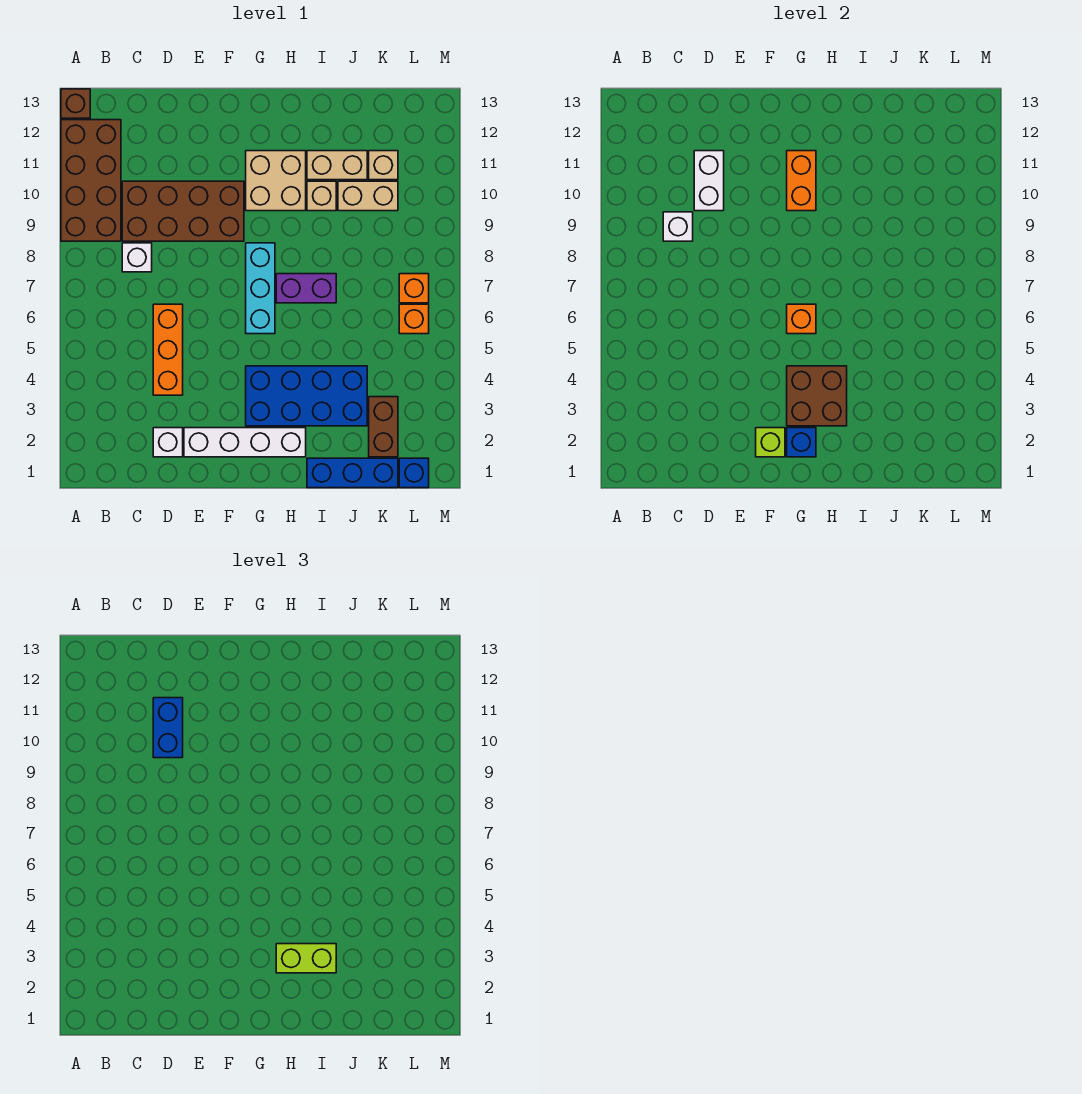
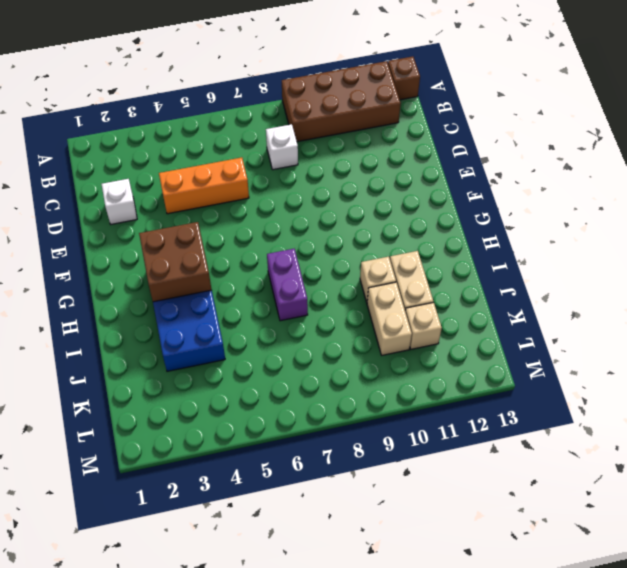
none -> brown 2x4 brick [122,181,244,241]
none -> white 1x4 brick [184,428,306,457]
none -> cyan 1x3 brick [246,243,275,334]

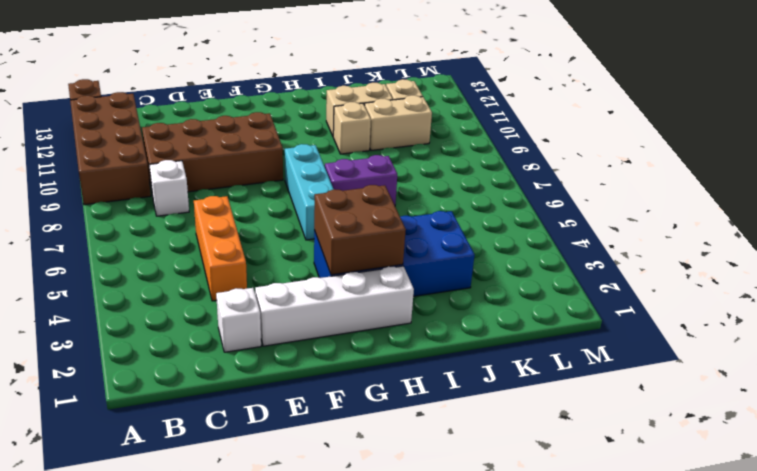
none -> tan 2x2 brick [246,151,306,211]
none -> blue 1x3 brick [307,458,398,488]
none -> brown 1x2 brick [369,397,398,457]

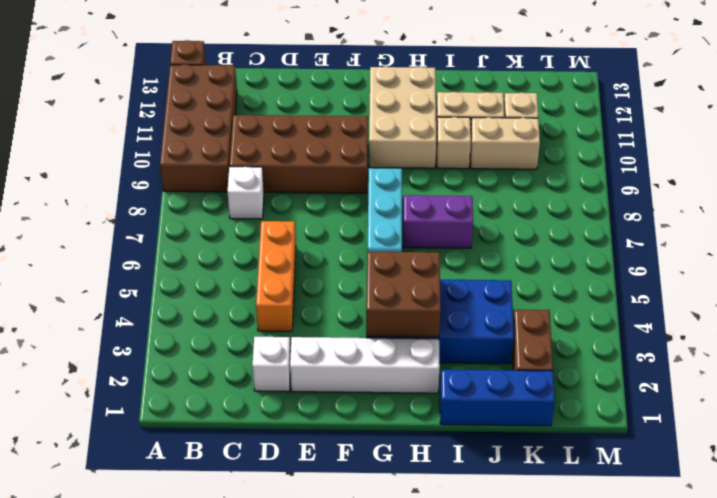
tan 2x3 brick [369,66,436,168] -> tan 2x2 brick [246,151,306,211]
none -> blue 1x1 brick [399,458,429,488]
none -> orange 1x1 brick [399,304,429,334]
none -> orange 1x1 brick [399,274,429,303]

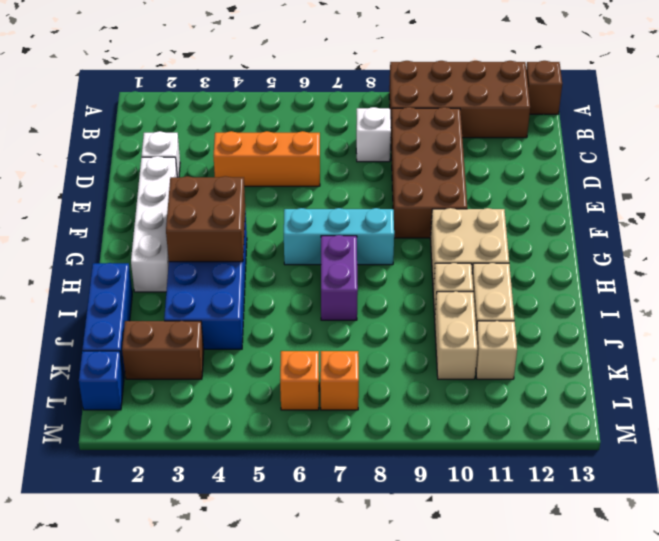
none -> white 1x1 brick [663,212,693,241]
none -> white 1x2 brick [694,151,724,211]
none -> lime 1x1 brick [756,428,785,457]

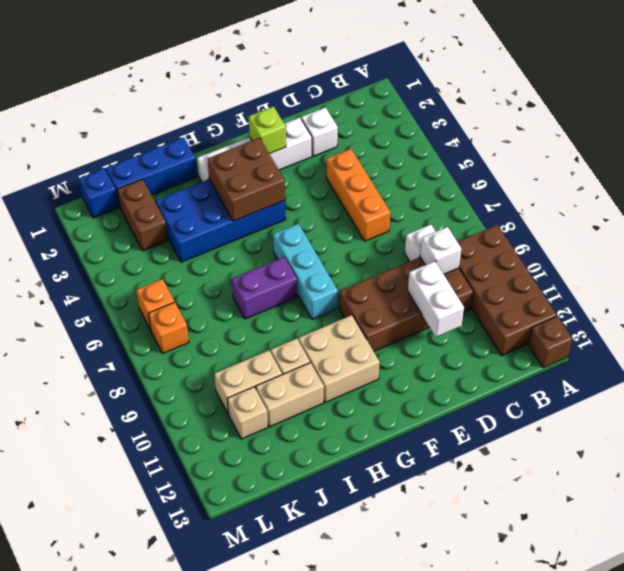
none -> blue 1x1 brick [787,428,816,457]
none -> orange 1x1 brick [787,304,816,334]
none -> orange 1x2 brick [787,151,816,211]

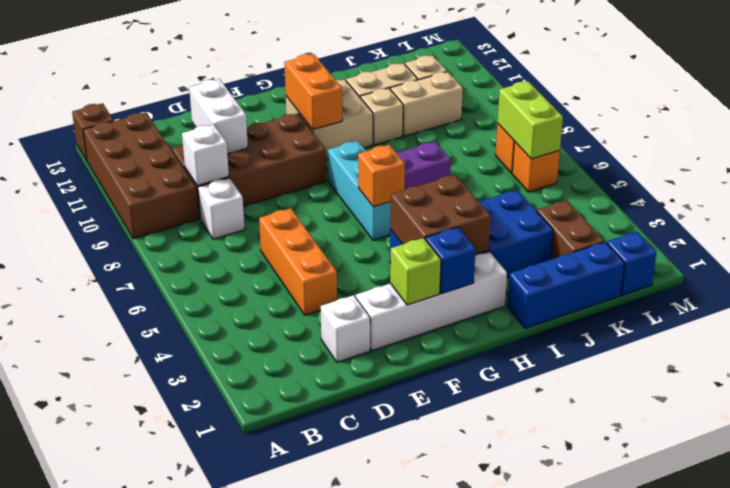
lime 1x2 brick [498,81,563,159] -> lime 1x2 brick turned to [276,944,336,973]
none -> blue 1x2 brick [153,698,183,758]

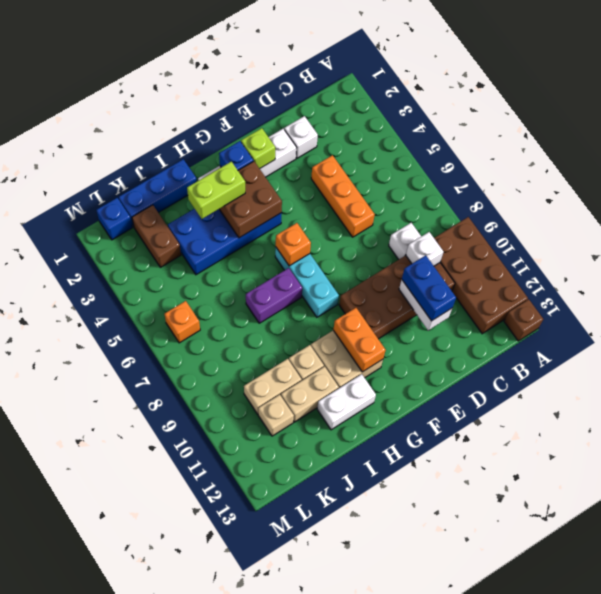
white 1x2 brick [317,374,376,430] -> none
none -> orange 1x1 brick [399,274,429,303]

